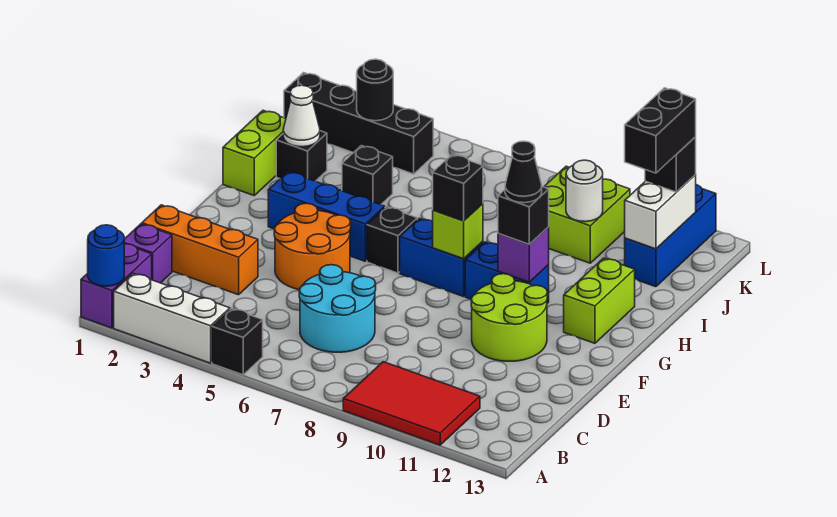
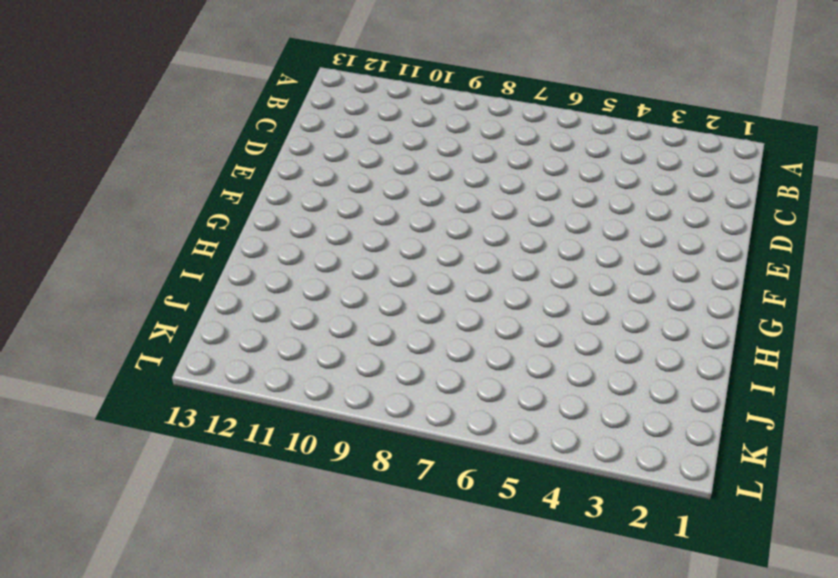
none -> purple 1x2 brick [81,244,152,328]
none -> white 1x3 brick [114,273,230,363]
none -> black 1x1 brick [212,309,263,375]
none -> red 2x3 tile [343,362,480,445]

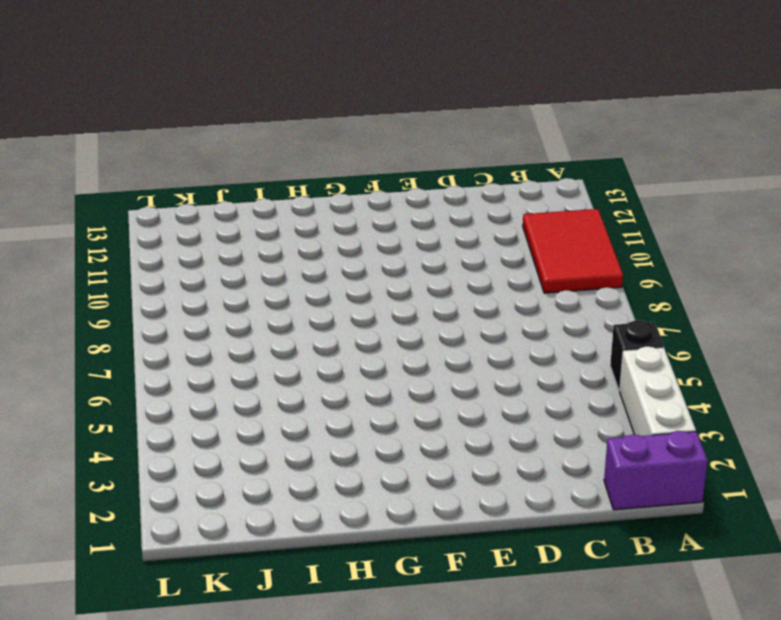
none -> purple 1x1 brick [124,224,172,283]
none -> cyan 2x2 round brick [299,265,376,352]
none -> orange 1x3 brick [142,205,258,295]
none -> orange 2x2 round brick [274,203,351,290]

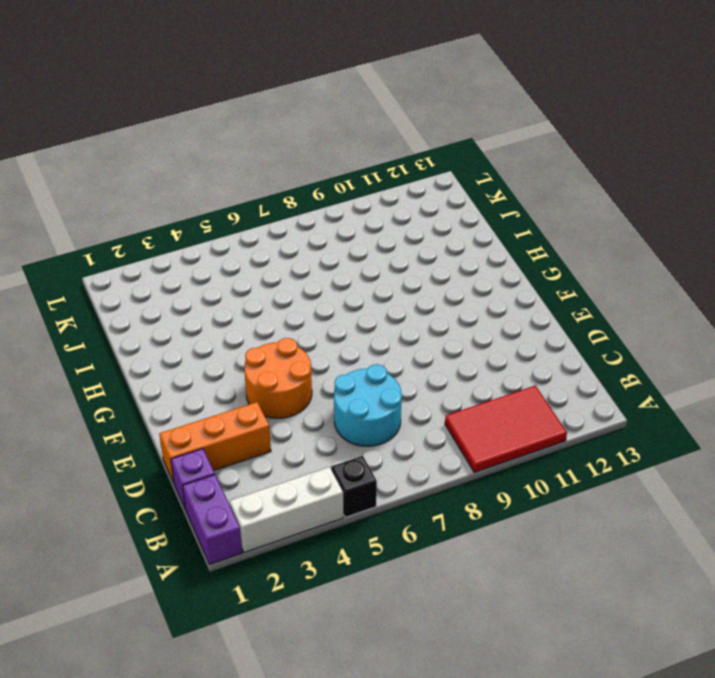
none -> lime 2x2 round brick [471,274,547,361]
none -> blue 1x3 brick [268,172,385,261]
none -> black 1x1 brick [367,207,417,273]
none -> blue 1x2 brick [400,219,483,297]

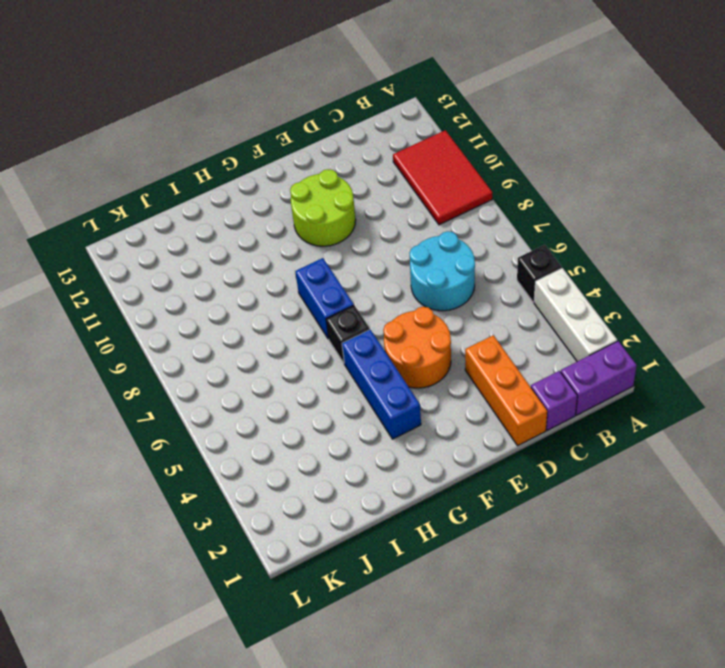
none -> blue 1x2 brick [465,242,549,303]
none -> lime 1x2 brick [564,258,635,343]
none -> lime 1x2 brick [223,111,286,195]
none -> black 1x1 brick [276,131,327,181]

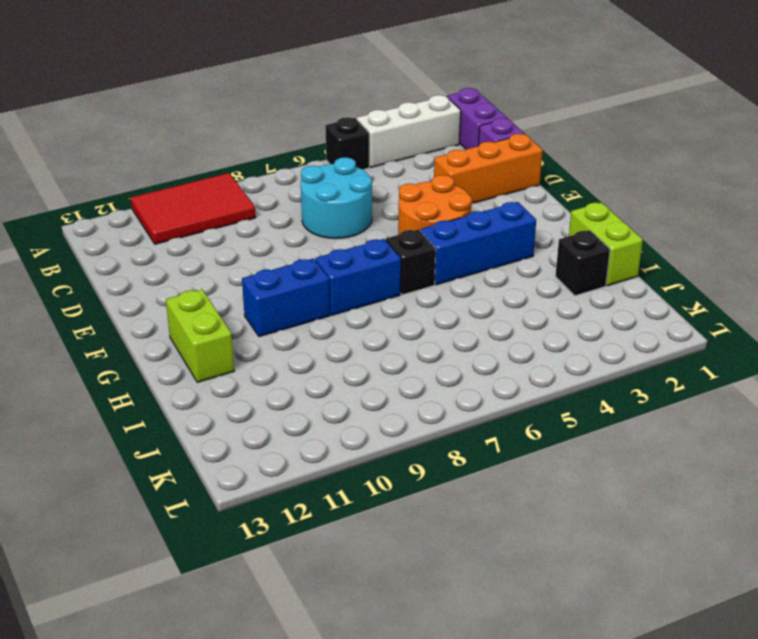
none -> lime 2x2 round brick [471,274,547,361]
none -> black 1x1 brick [342,146,393,205]
none -> lime 2x2 brick [544,166,630,263]
none -> blue 1x3 brick [625,185,716,287]

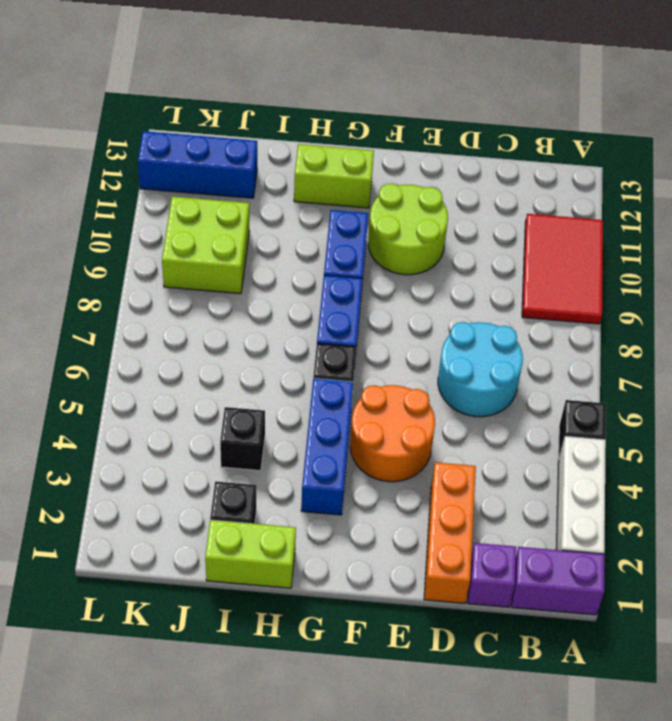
none -> black 1x4 brick [284,73,433,174]
none -> blue 1x1 round brick [88,225,124,286]
none -> lime 1x1 brick [433,204,483,259]
none -> purple 1x1 brick [498,227,549,282]

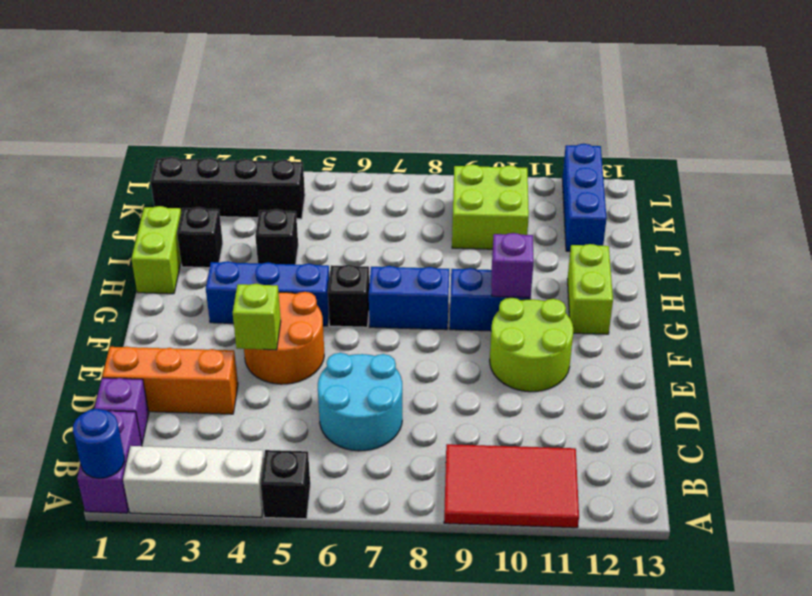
lime 1x1 brick [233,284,281,350] -> lime 1x1 brick moved to [433,204,483,259]
none -> white 1x1 cone [283,85,320,147]
none -> white 1x1 round brick [566,160,603,222]
none -> white 1x2 brick [625,175,696,249]
none -> black 1x1 round brick [357,59,393,121]

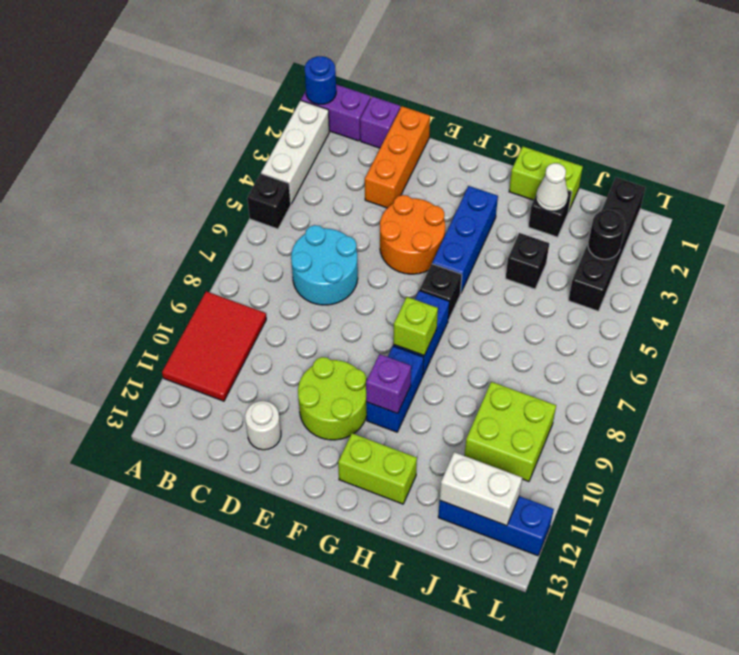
white 1x1 round brick [245,401,281,450] -> white 1x1 round brick moved to [566,160,603,222]
none -> black 1x1 brick [433,155,483,221]
none -> black 1x1 brick [498,187,549,244]
none -> black 1x1 brick [645,137,696,192]
none -> black 1x1 cone [505,141,542,203]

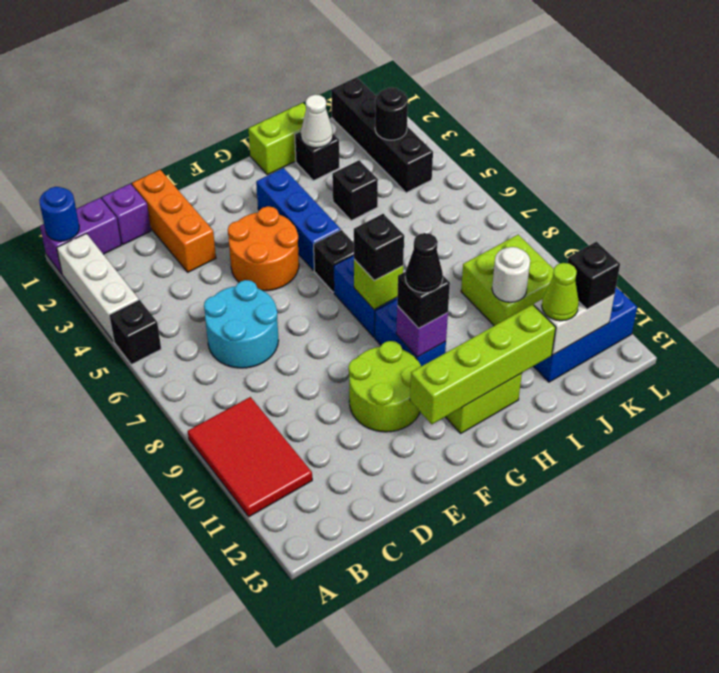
lime 1x4 brick [410,305,556,424] -> none
lime 1x1 cone [542,263,579,321] -> none
none -> black 1x2 brick [625,88,696,173]

